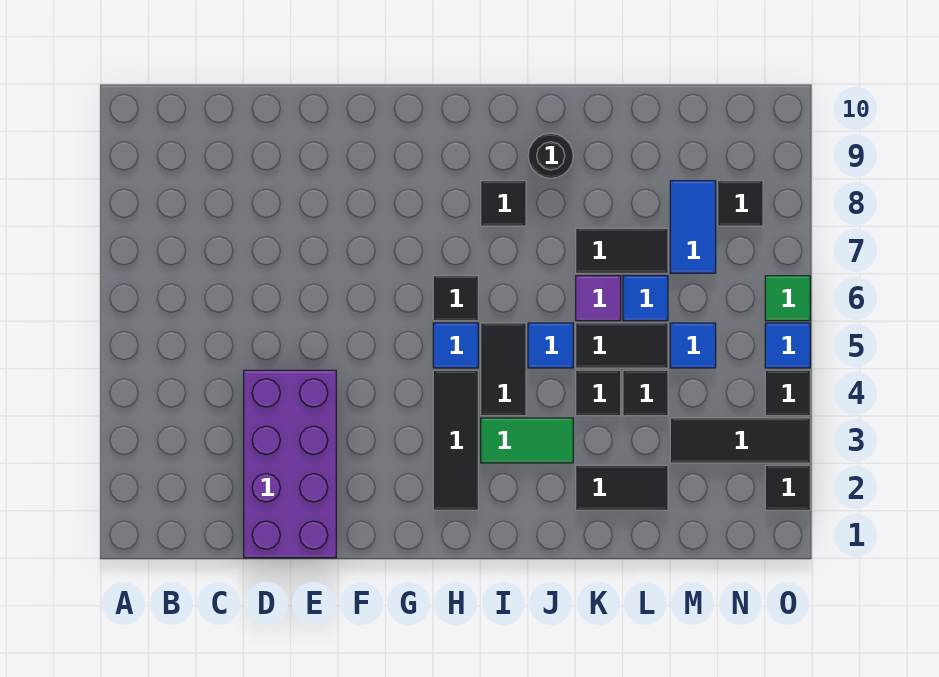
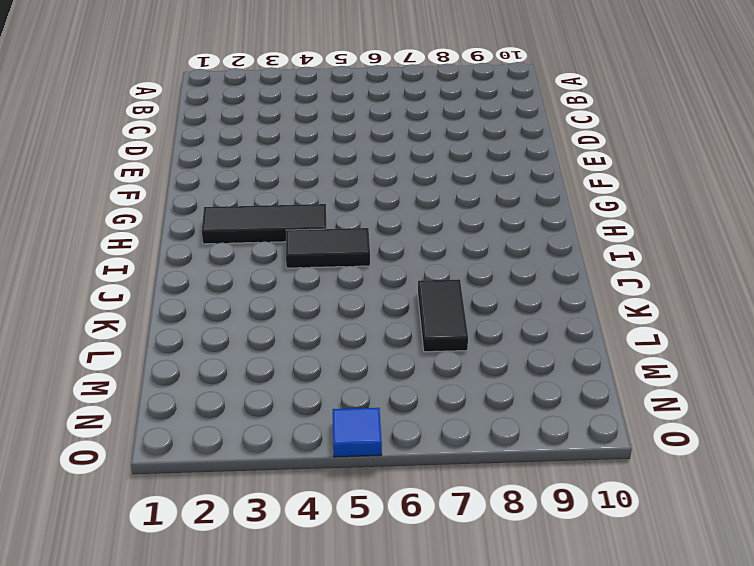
none -> purple 2x4 brick [244,370,336,558]
none -> blue 1x1 tile [433,323,478,368]
none -> black 1x1 tile [433,276,478,321]

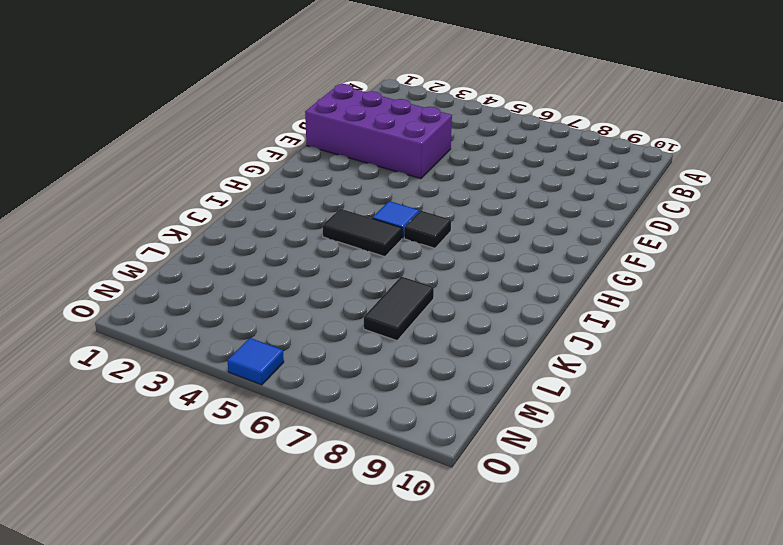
none -> black 1x3 tile [433,370,478,510]
none -> green 1x2 tile [481,418,573,463]
none -> black 1x1 tile [481,181,526,226]

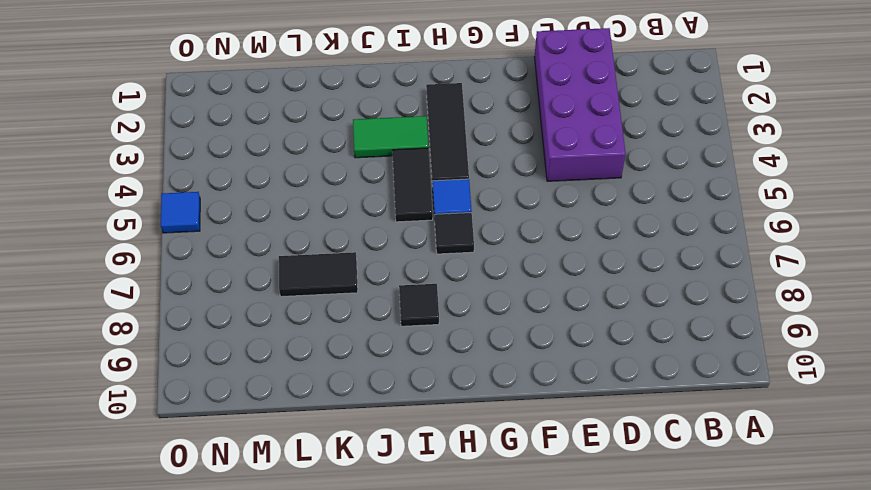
none -> blue 1x1 tile [528,323,573,368]
none -> black 1x1 round brick [528,133,573,178]
none -> black 1x2 tile [576,465,668,510]

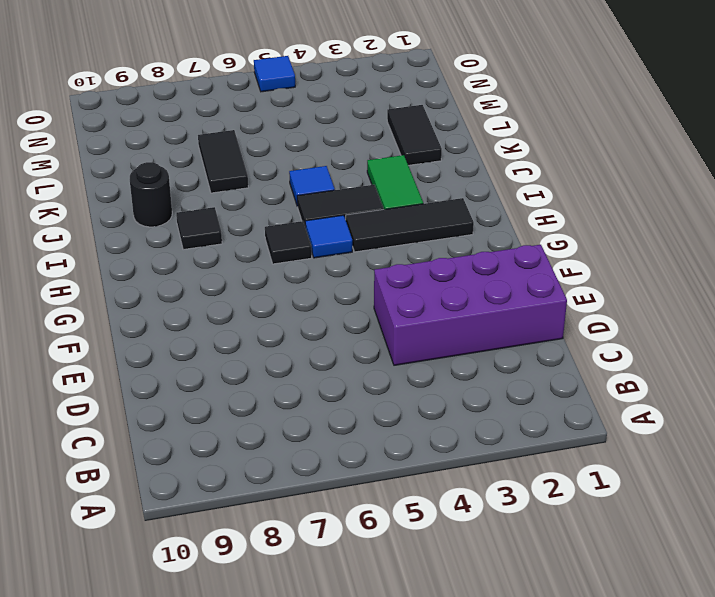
none -> black 1x1 tile [576,370,621,416]
none -> black 1x2 tile [576,323,668,368]
none -> purple 1x1 tile [576,276,621,321]

